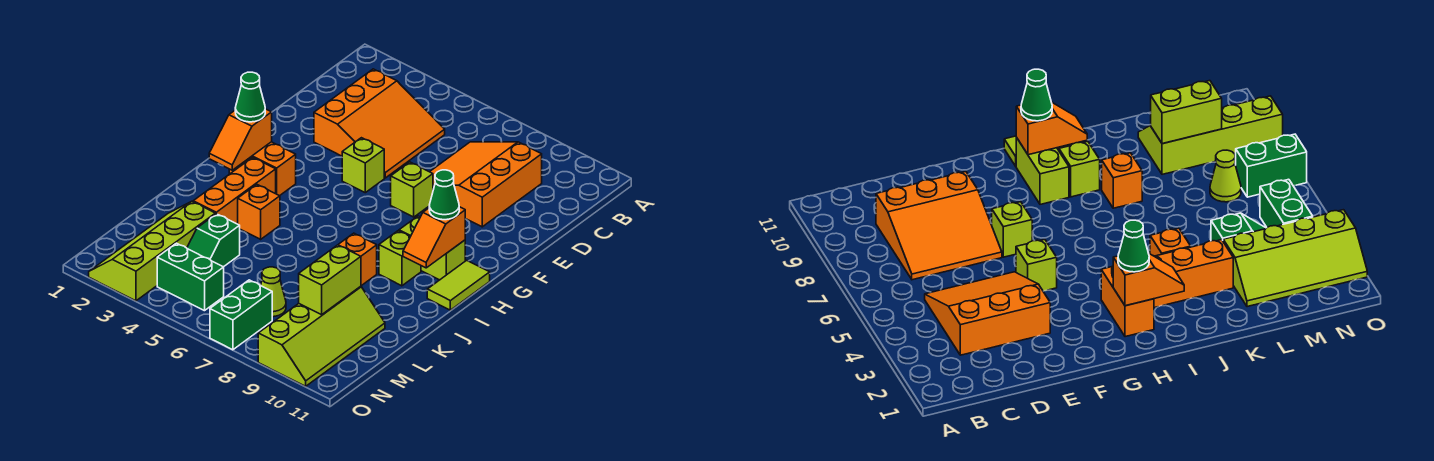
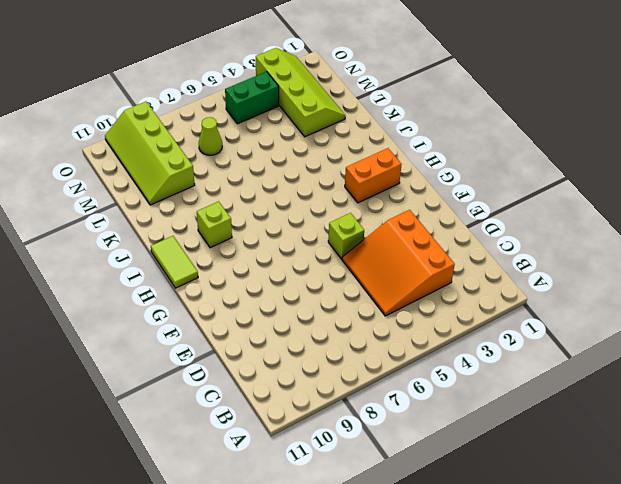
none -> orange 3x3 slope [430,142,542,227]
none -> lime 1x1 brick [391,162,433,217]
none -> lime 1x2 brick [399,216,465,280]

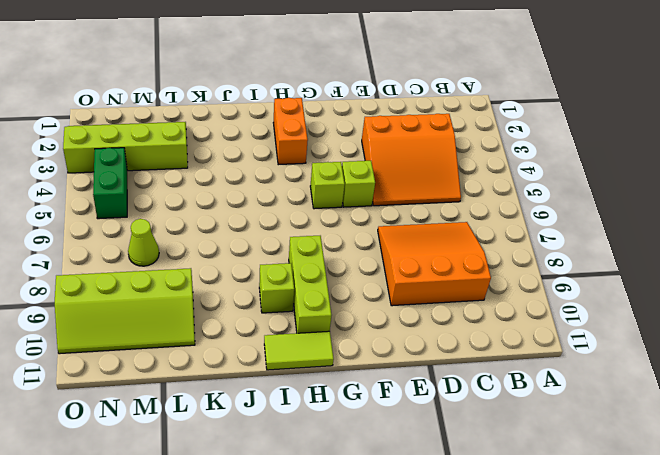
lime 1x1 brick [310,162,345,209] -> lime 1x1 brick moved to [391,162,433,217]
lime 1x3 brick [289,236,332,333] -> lime 1x2 brick [399,216,465,280]
none -> orange 1x3 brick [193,157,276,224]
none -> orange 1x1 brick [238,184,280,239]
none -> orange 1x1 brick [338,233,377,286]

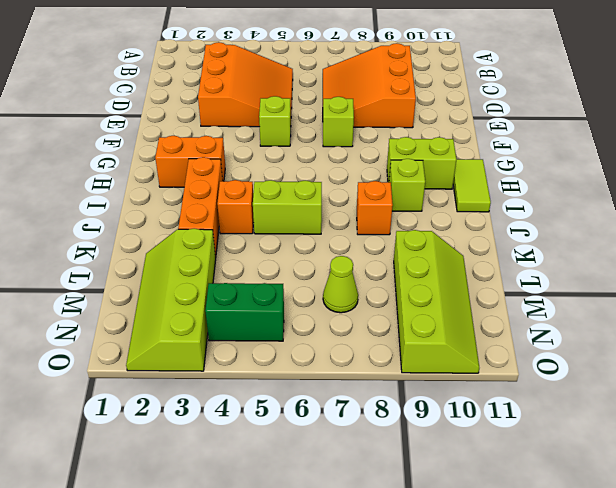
lime 1x2 brick [253,180,322,234] -> lime 1x2 brick turned to [299,245,361,315]
none -> green 1x2 slope [187,214,240,267]
none -> green 1x2 brick [210,280,272,350]
none -> orange 1x2 slope [209,109,272,170]

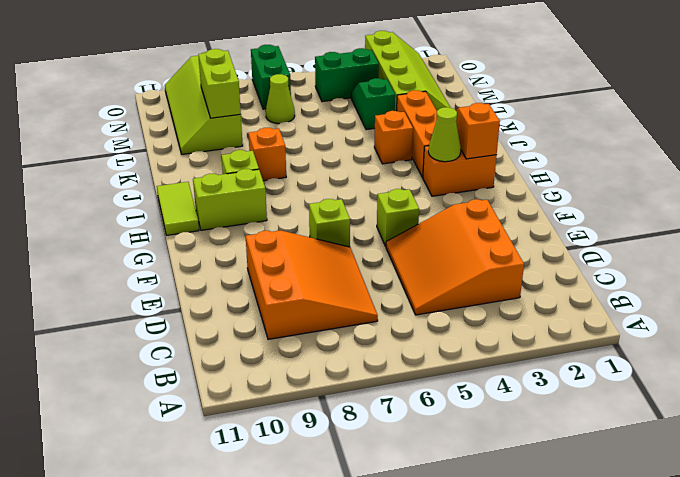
lime 1x1 cone [428,107,461,162] -> none
none -> orange 1x2 slope [403,207,465,268]
none -> green 1x1 cone [235,72,265,122]
none -> green 1x1 cone [429,170,459,220]

